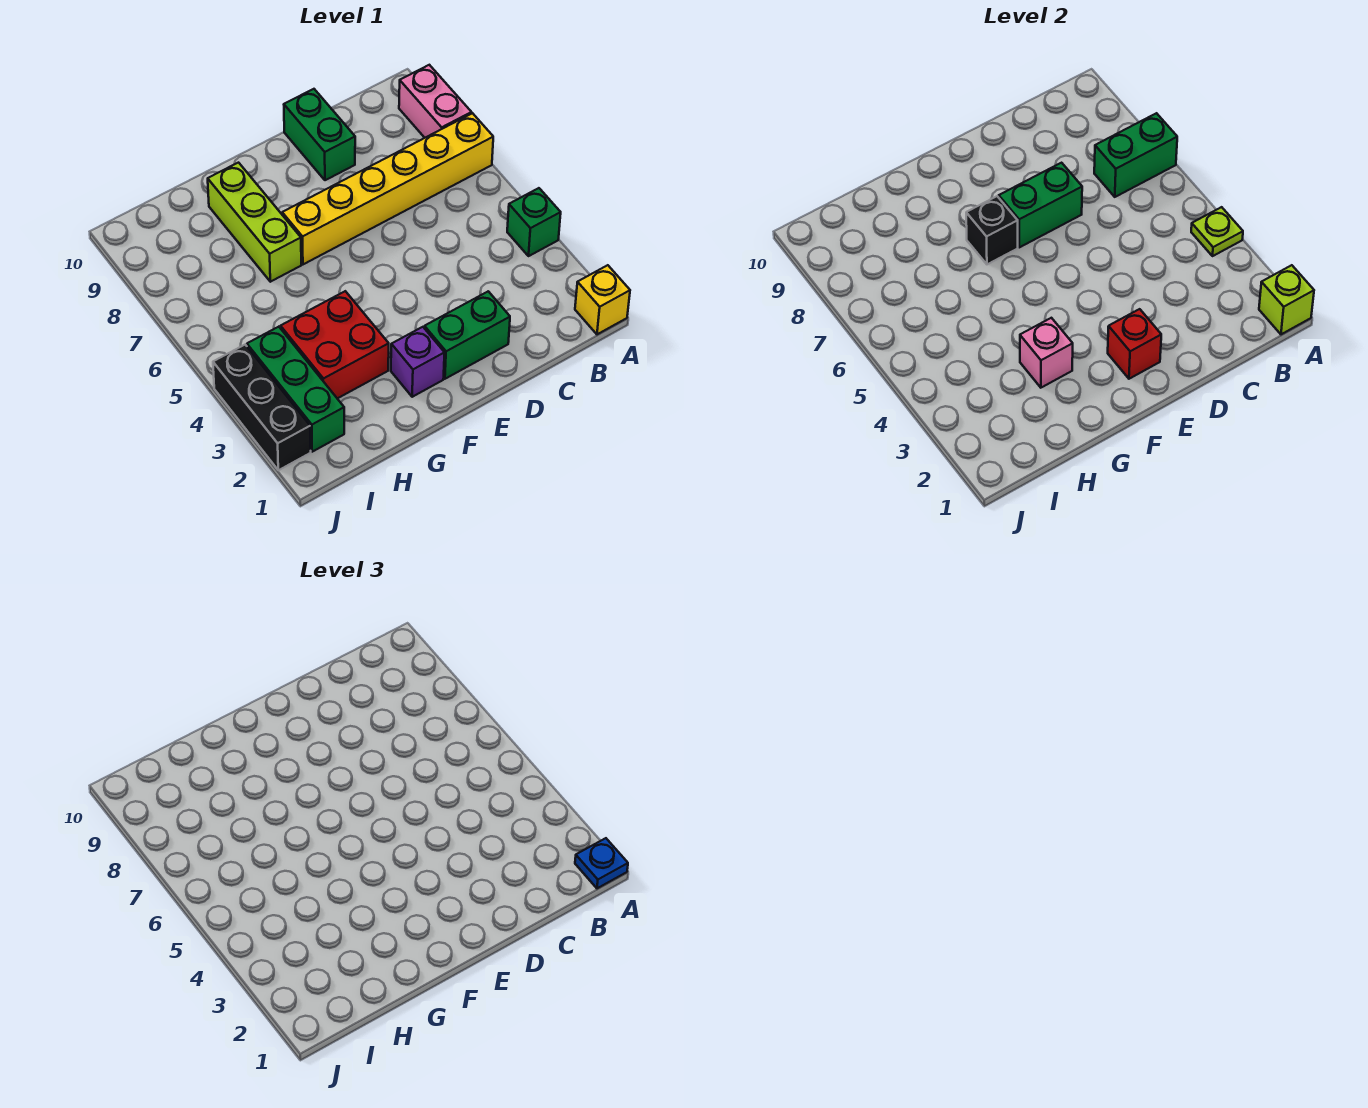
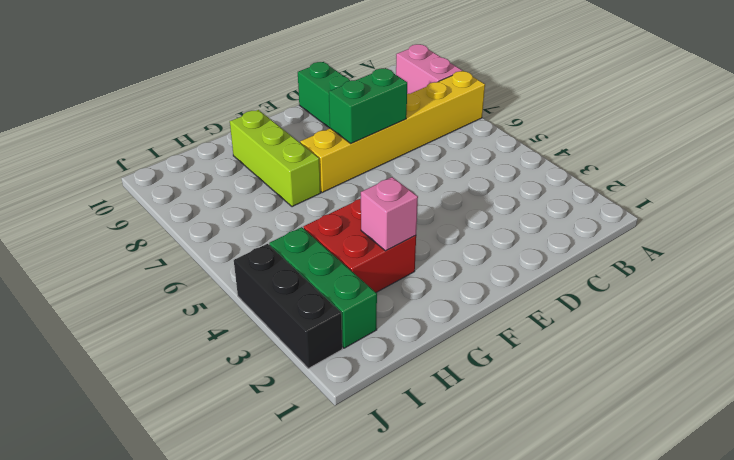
none -> yellow 1x1 brick [575,265,630,334]
none -> green 1x1 brick [507,188,561,256]
none -> green 1x2 brick [424,291,510,379]

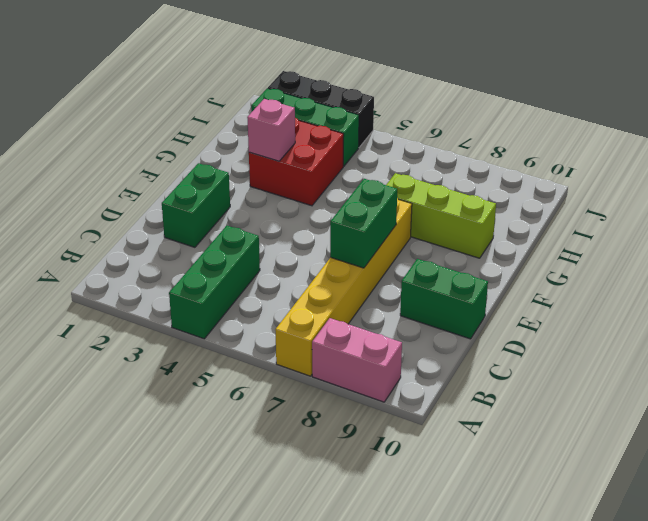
green 1x3 brick [169,226,260,339] -> green 1x1 brick [507,188,561,256]
none -> yellow 1x1 brick [575,265,630,334]
none -> purple 1x1 brick [391,327,444,397]
none -> lime 1x1 brick [1259,265,1314,334]

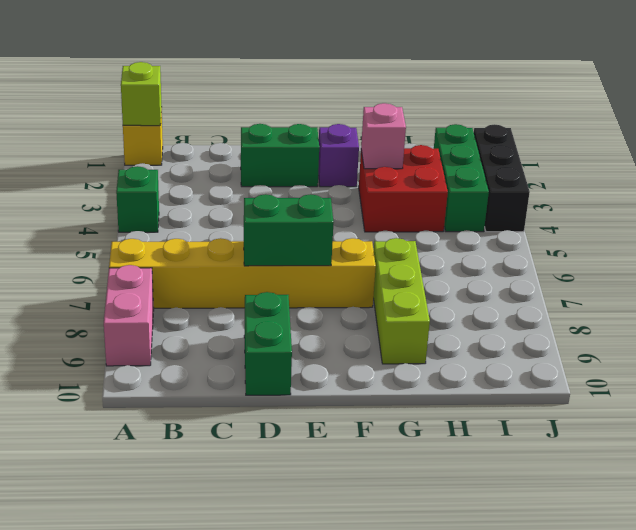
none -> lime 1x1 plate [1191,207,1243,256]
none -> green 1x2 brick [1094,113,1177,197]
none -> red 1x1 brick [1108,309,1161,379]

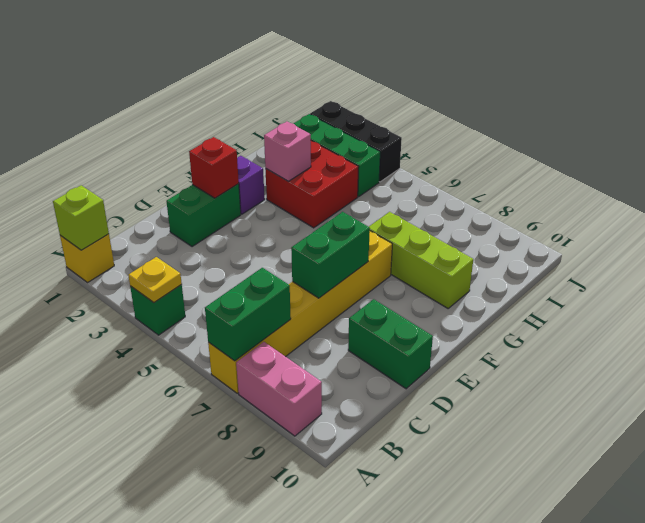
yellow 1x1 plate [128,257,182,303] -> lime 1x1 plate [1191,207,1243,256]
none -> black 1x1 brick [966,196,1018,264]
none -> blue 1x1 plate [575,838,628,888]

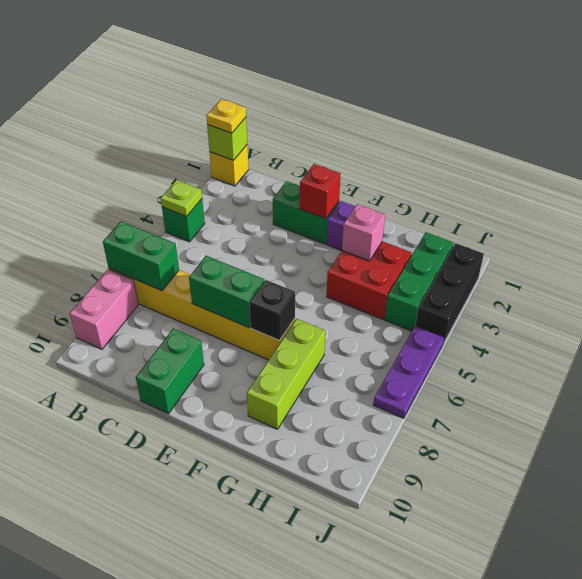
yellow 1x1 plate [206,99,246,133] -> blue 1x1 plate [575,838,628,888]
purple 1x3 plate [373,326,444,418] -> none

